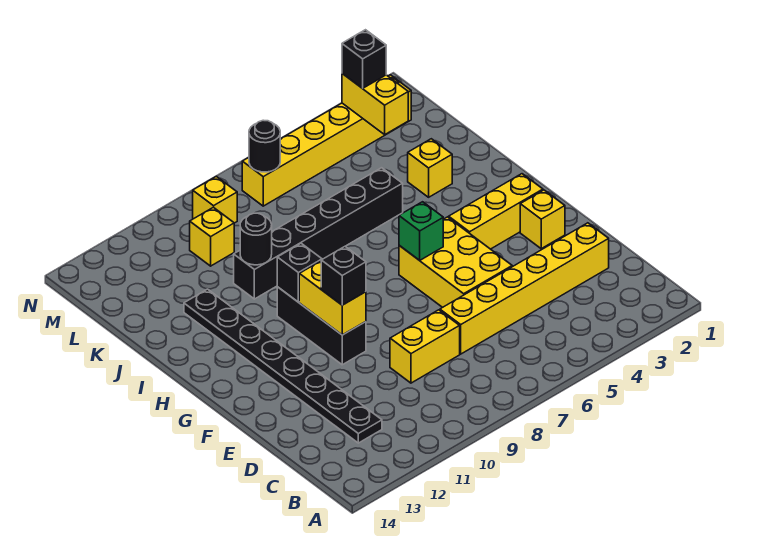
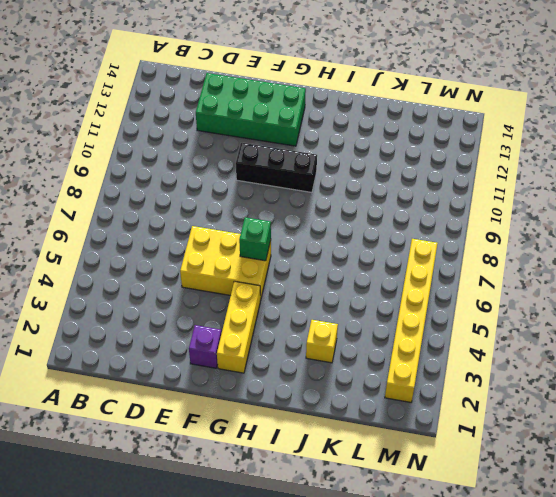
green 2x4 brick [196,73,306,146] -> black 1x8 plate [184,289,382,443]
purple 1x1 brick [189,325,221,368] -> yellow 1x1 brick [520,190,565,249]
none -> yellow 1x6 brick [440,223,609,354]
none -> yellow 1x2 brick [390,310,460,383]
none -> black 1x6 brick [234,168,403,299]

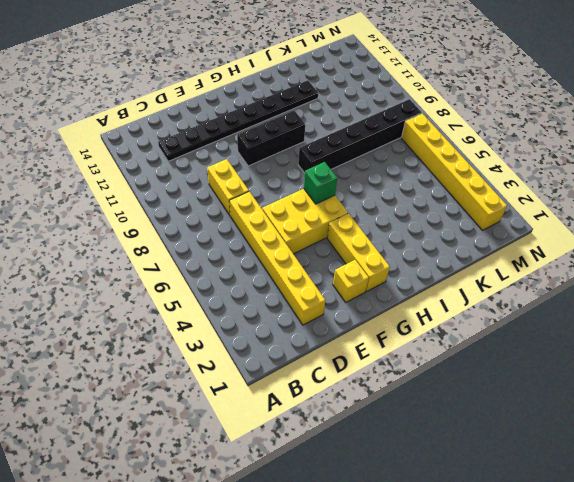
black 1x6 brick [298,99,422,173] -> black 1x6 brick turned to [234,168,403,299]
none -> yellow 1x1 brick [408,139,452,197]
none -> yellow 1x1 brick [190,207,234,266]
none -> yellow 1x1 brick [193,176,237,223]

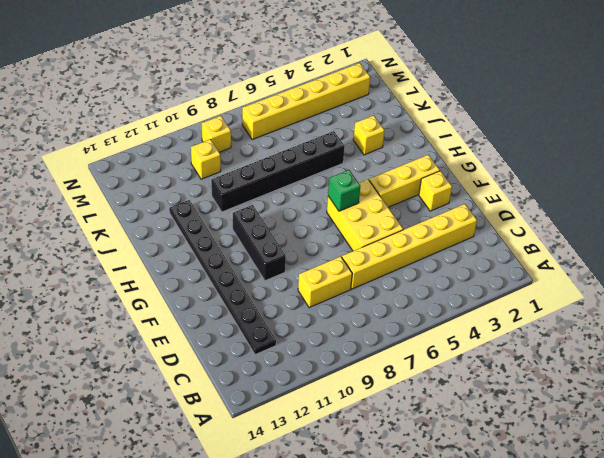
none -> yellow 1x2 brick [299,261,366,335]
none -> black 1x1 brick [277,243,322,302]
none -> black 1x1 round brick [240,213,272,265]

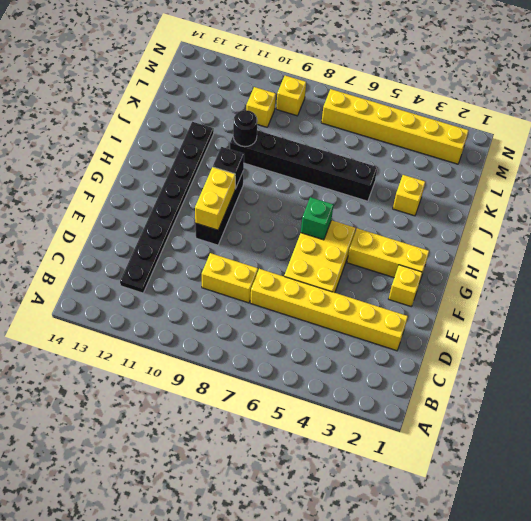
none -> yellow 1x2 brick [342,74,408,134]
none -> black 1x1 round brick [249,120,280,172]
none -> black 1x1 brick [321,247,366,305]

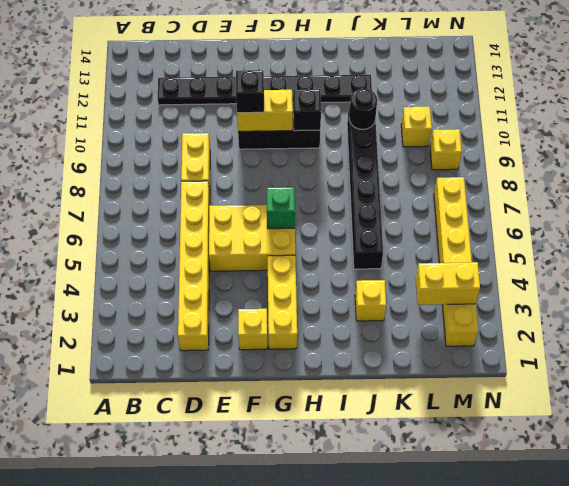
none -> black 1x1 round brick [249,120,280,172]
none -> black 1x1 brick [342,30,386,88]

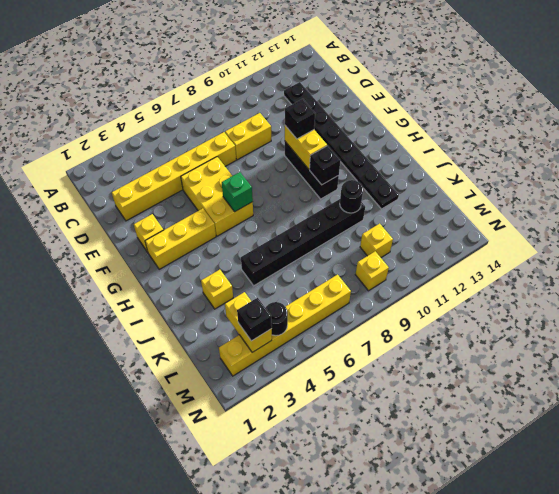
black 1x1 round brick [266,302,288,336] -> black 1x1 round brick moved to [249,120,280,172]

